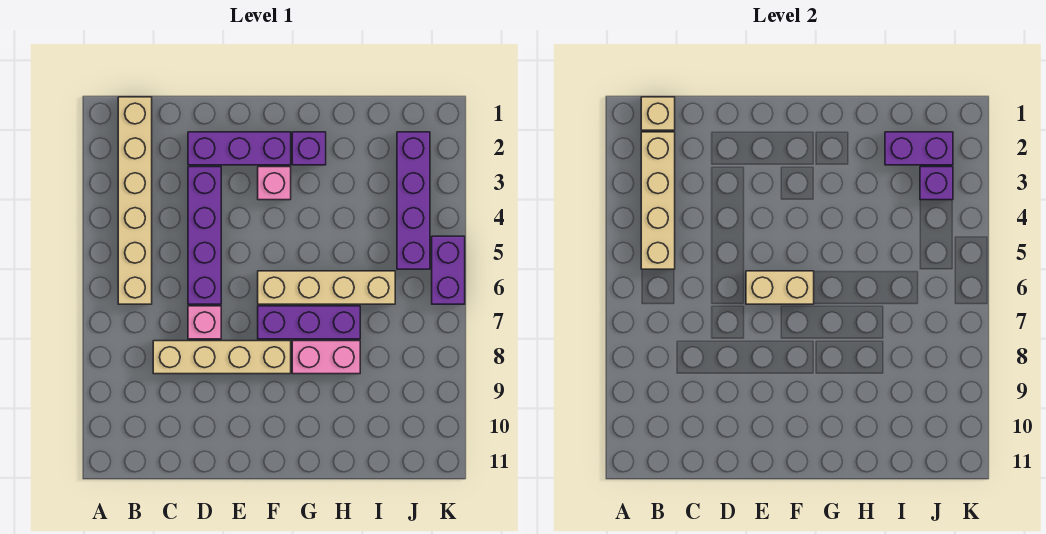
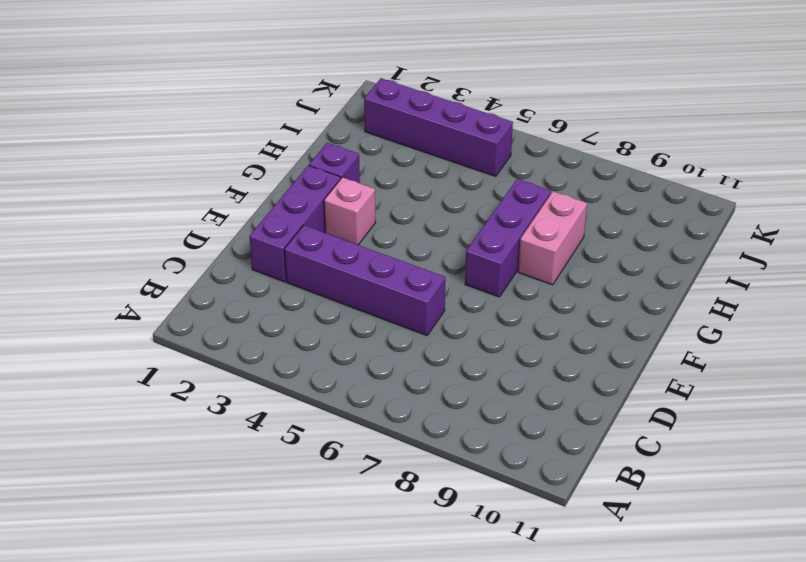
none -> tan 1x6 brick [118,97,152,304]
none -> tan 1x4 brick [153,341,291,374]
none -> pink 1x1 brick [188,306,221,339]

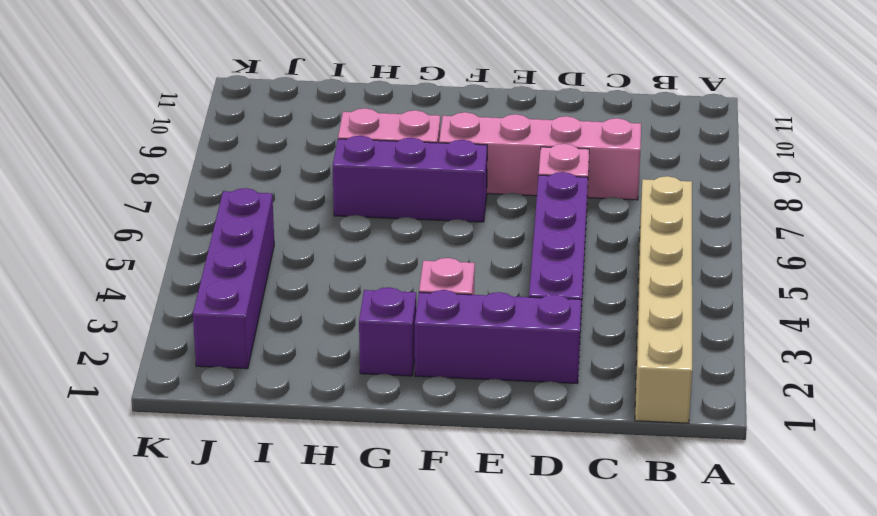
pink 1x4 brick [439,112,641,200] -> tan 1x4 brick [153,341,291,374]
none -> tan 1x4 brick [258,271,395,304]
none -> purple 1x2 brick [432,236,465,304]
none -> tan 1x1 brick [641,97,675,130]

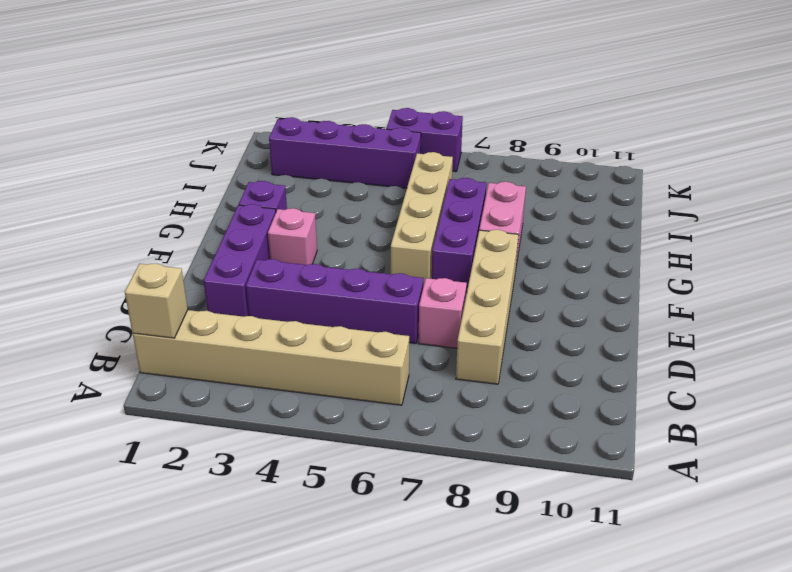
none -> tan 1x4 brick [641,132,675,269]
none -> tan 1x2 brick [746,271,814,304]
none -> purple 1x2 brick [885,132,953,165]

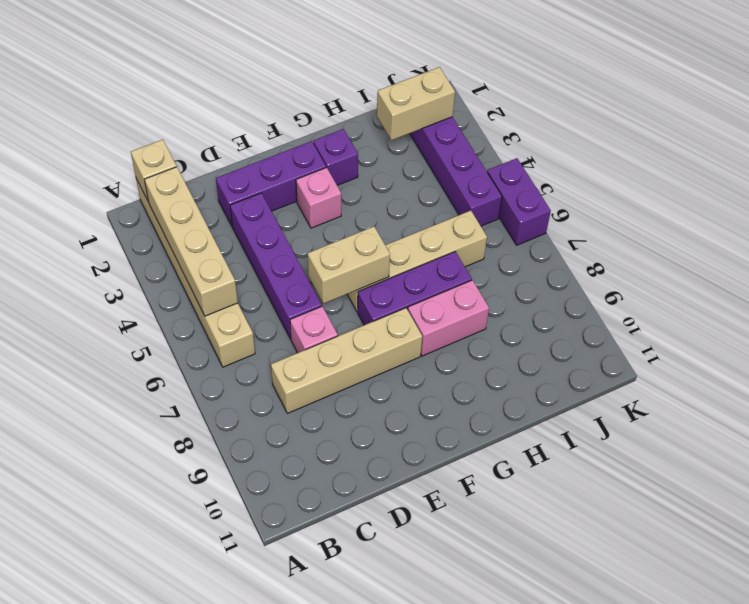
tan 1x2 brick [377,67,455,140] -> purple 1x2 brick [885,132,953,165]
none -> purple 1x1 brick [920,167,953,200]

